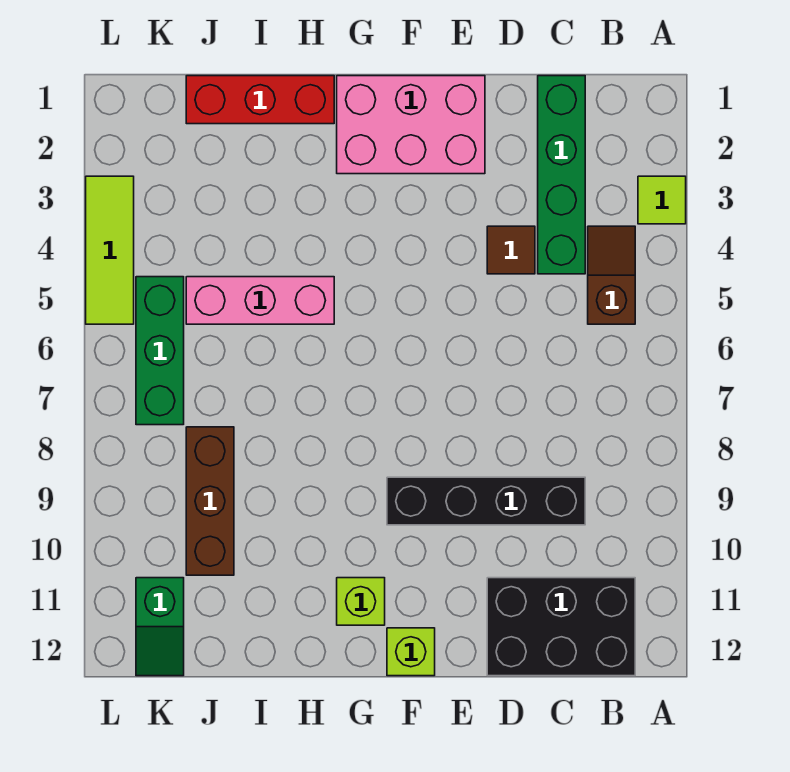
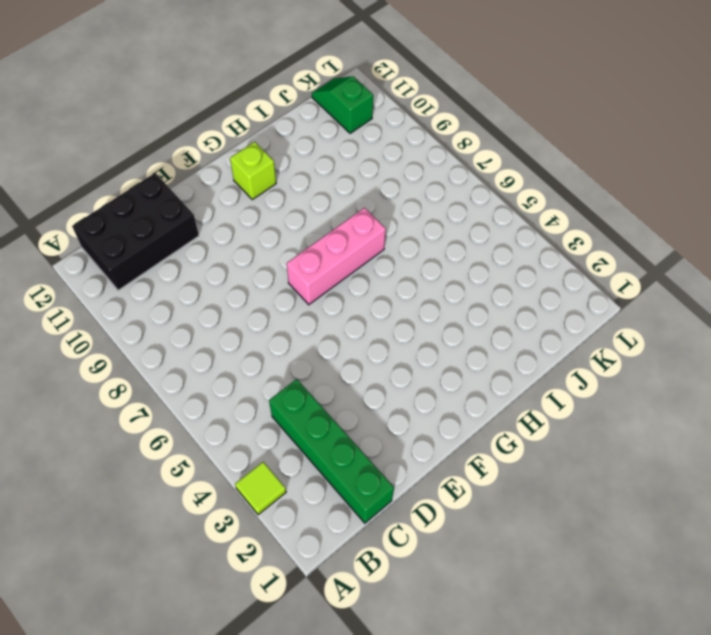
pink 1x3 brick [287,208,386,305] -> pink 1x3 brick moved to [186,277,334,324]
none -> brown 1x2 slope [588,226,635,324]
none -> black 1x4 brick [387,477,585,525]
none -> brown 1x1 tile [487,226,535,274]

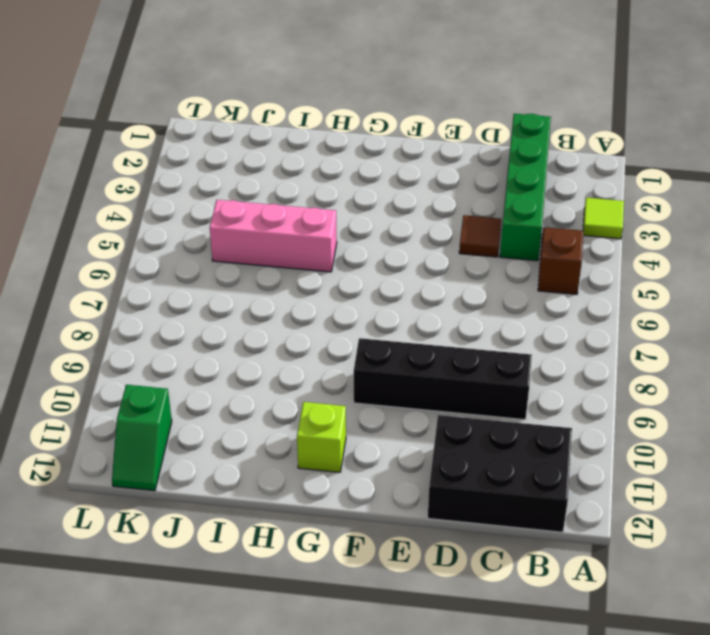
none -> pink 2x3 brick [337,76,485,174]
none -> lime 1x1 brick [387,628,435,676]
none -> red 1x3 brick [186,76,334,124]

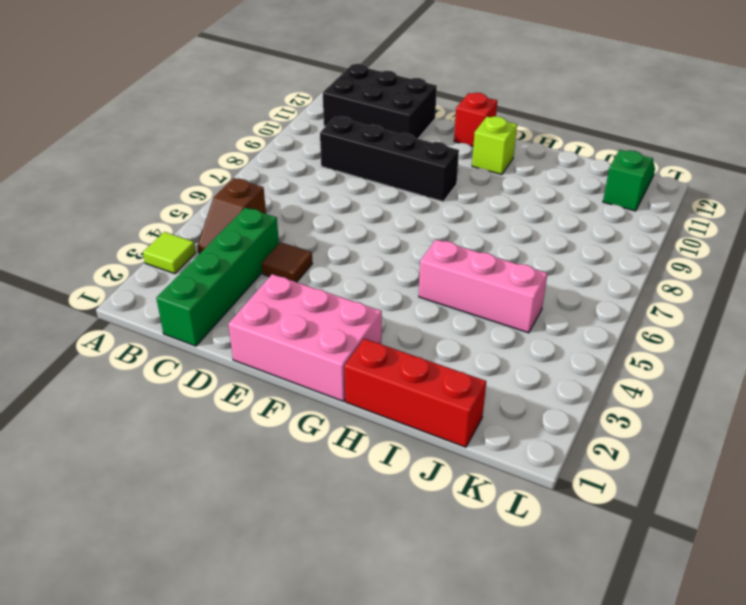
red 1x1 brick [454,93,497,146] -> lime 1x1 brick [387,628,435,676]
none -> brown 1x3 brick [186,427,234,575]
none -> green 1x3 brick [136,277,184,425]
none -> lime 1x3 tile [86,176,134,324]

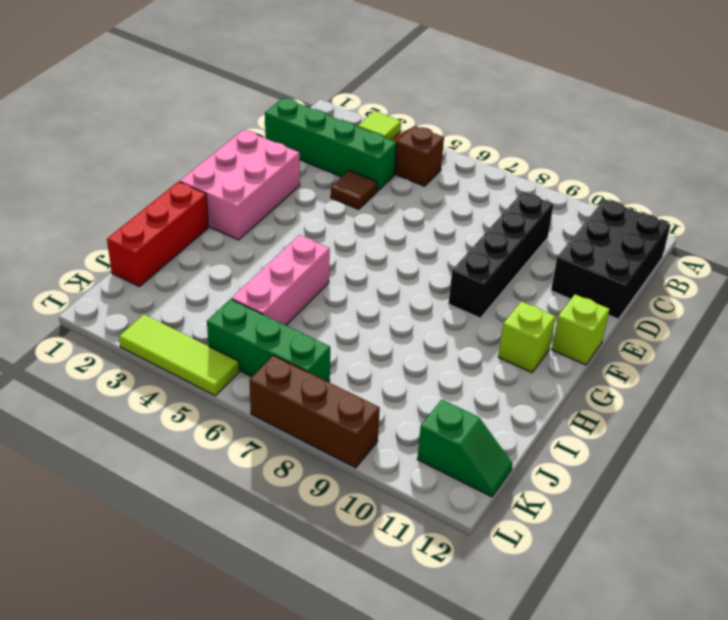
brown 1x3 brick [249,355,380,468] -> brown 1x3 brick moved to [186,427,234,575]

